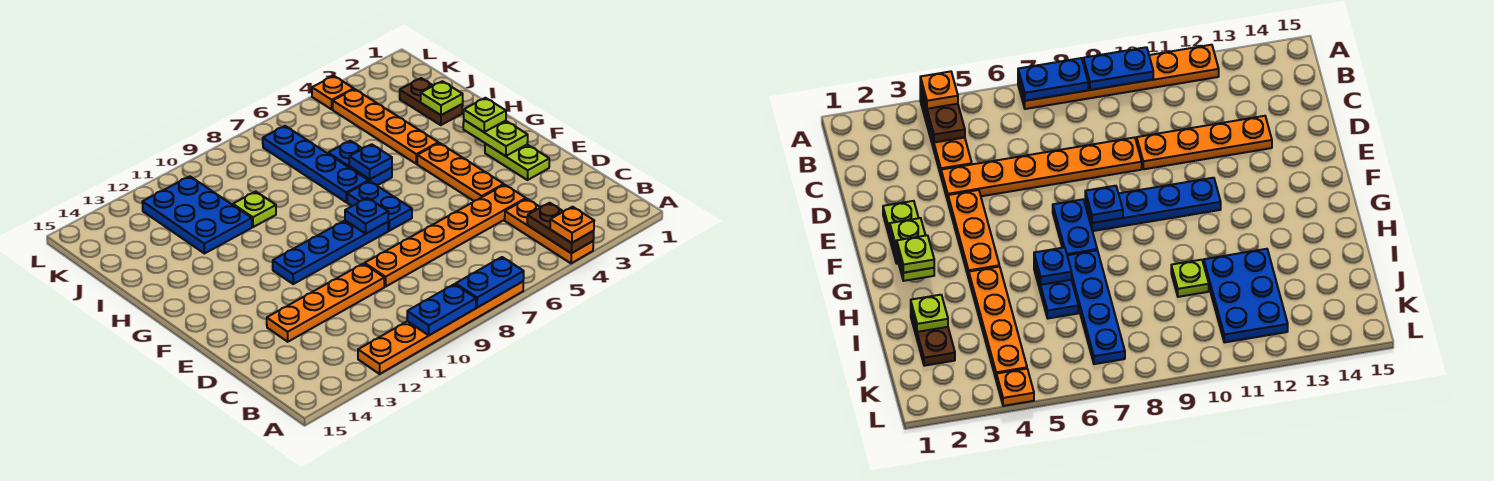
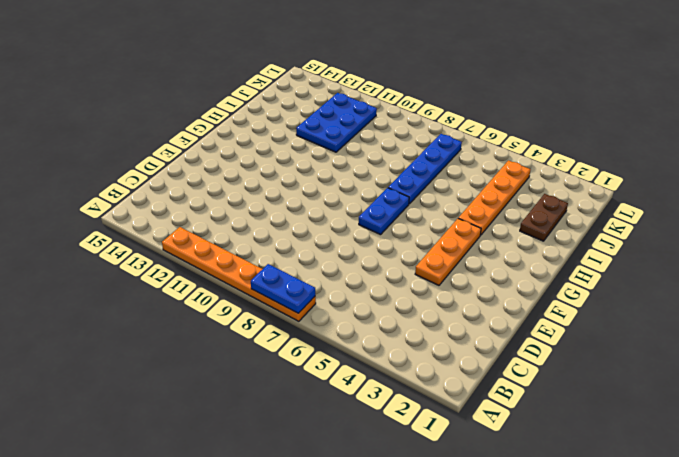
none -> orange 1x3 plate [505,199,593,263]
none -> orange 1x6 plate [365,185,526,287]
none -> orange 1x4 plate [267,264,384,342]

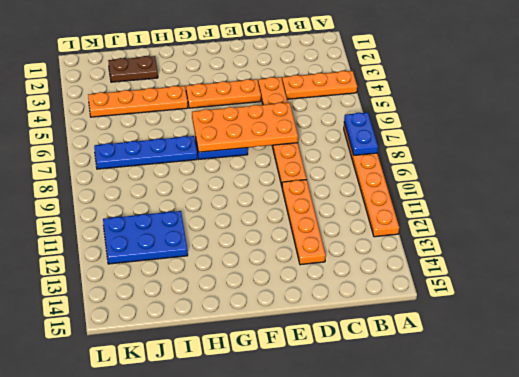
orange 2x4 plate [192,103,298,152] -> none
none -> lime 1x2 plate [485,144,549,180]
none -> blue 1x4 plate [273,221,388,284]
none -> blue 1x2 plate [328,141,392,185]

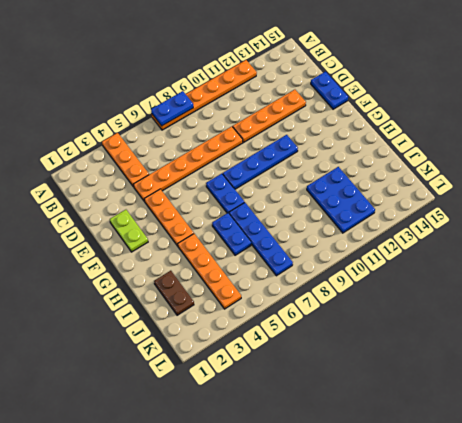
blue 1x2 plate [311,72,348,109] -> blue 1x2 plate turned to [407,284,476,335]
none -> lime 1x1 plate [233,192,276,227]
none -> orange 1x1 plate [312,76,354,110]
none -> brown 1x2 plate [527,203,594,253]

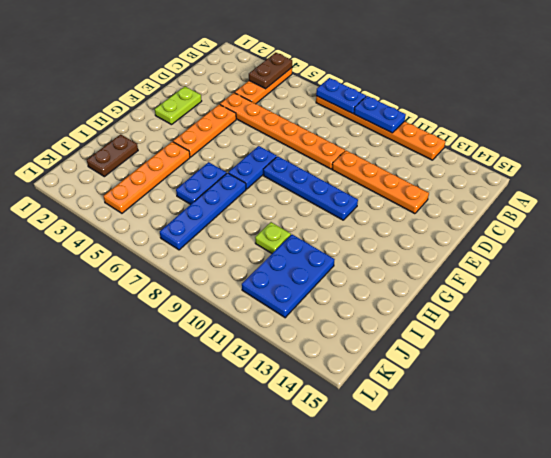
none -> orange 1x1 plate [312,76,354,110]
none -> lime 1x2 plate [463,120,528,156]
none -> blue 1x1 plate [345,198,388,234]

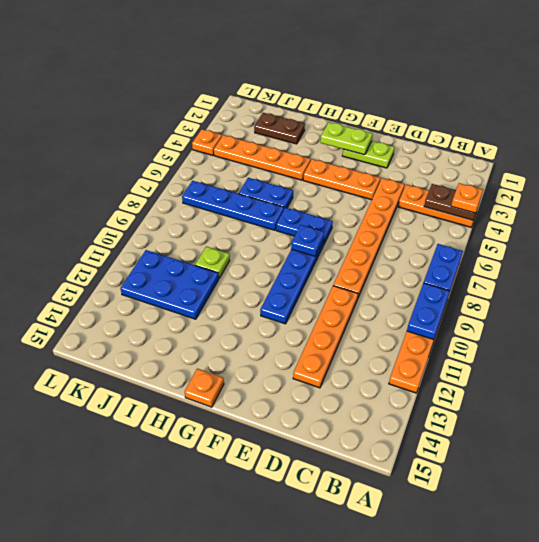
orange 1x1 plate [185,369,224,407] -> none
none -> blue 1x1 plate [349,144,392,179]
none -> lime 1x1 plate [421,81,463,115]
none -> lime 1x1 plate [464,98,506,132]

